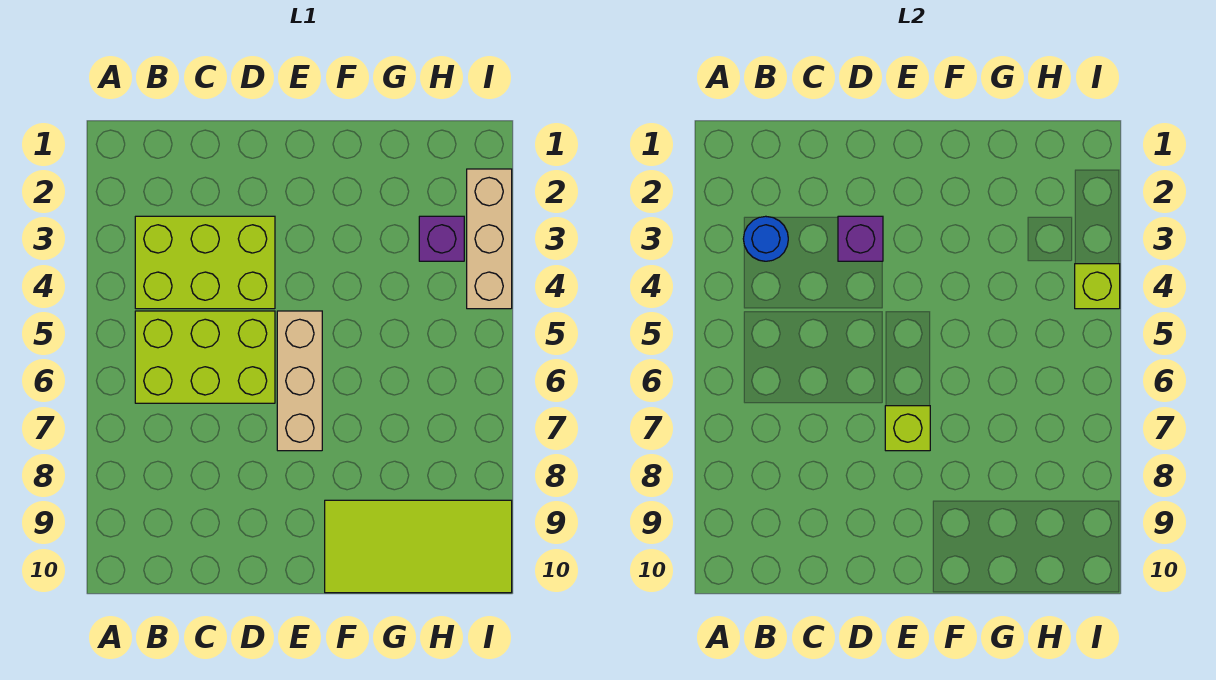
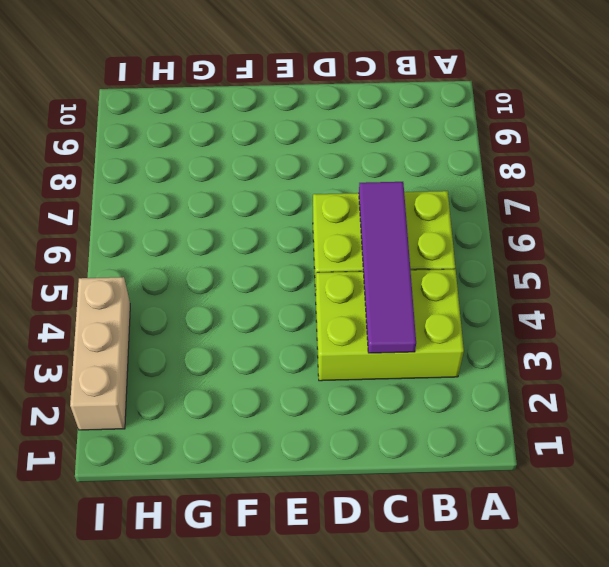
purple 1x4 tile [359,182,416,353] -> none
none -> tan 1x3 brick [277,311,322,451]
none -> lime 2x4 tile [325,500,512,593]

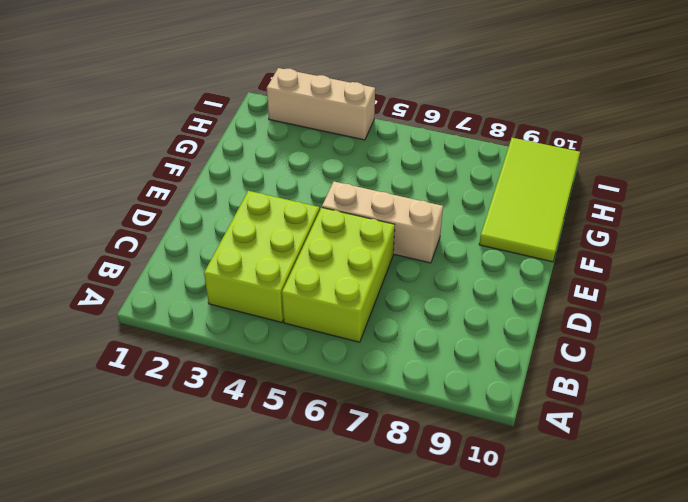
none -> purple 1x1 brick [419,216,464,261]
none -> blue 1x1 round brick [743,216,788,261]

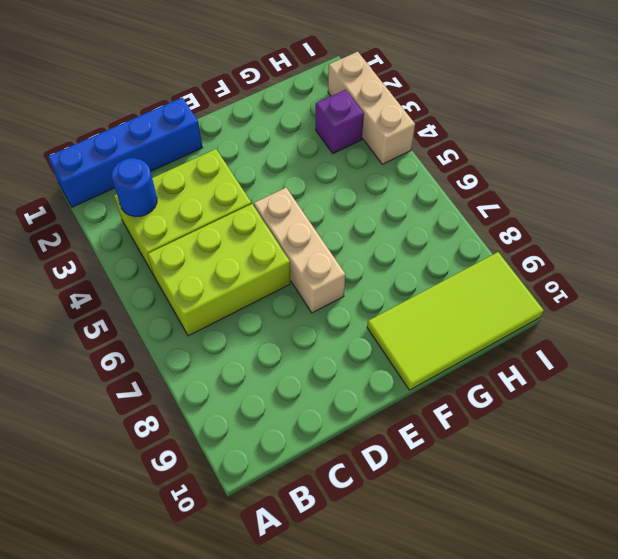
blue 1x4 brick [48,98,203,207] -> none
none -> purple 1x1 brick [838,216,883,261]
none -> lime 1x1 brick [885,406,930,451]

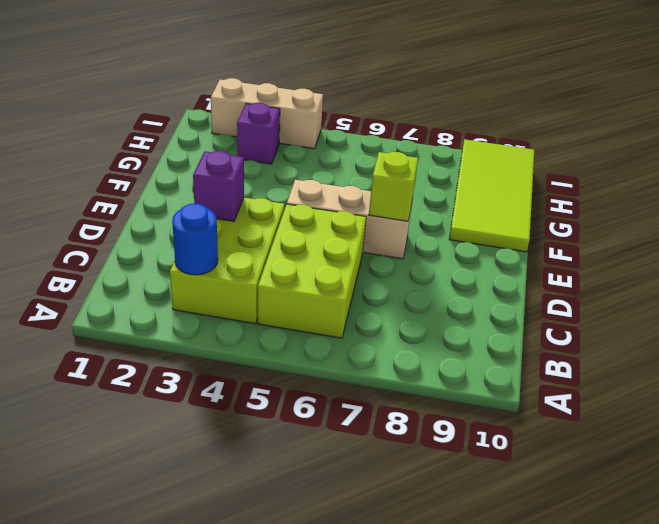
none -> lime 1x1 brick [1075,264,1120,309]

